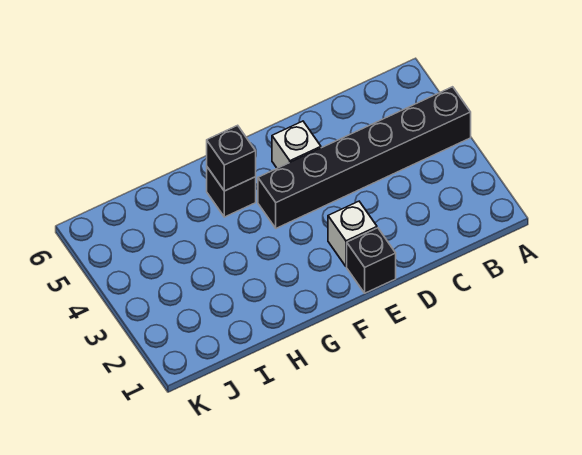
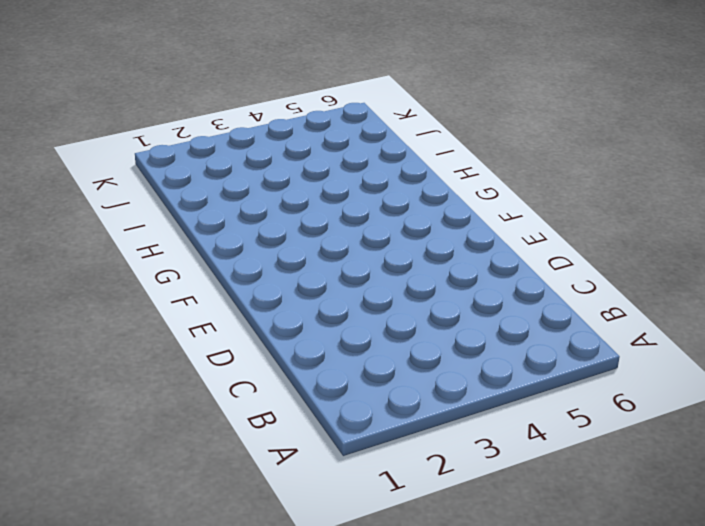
none -> black 1x6 brick [258,87,471,228]
none -> black 1x1 brick [347,228,396,293]

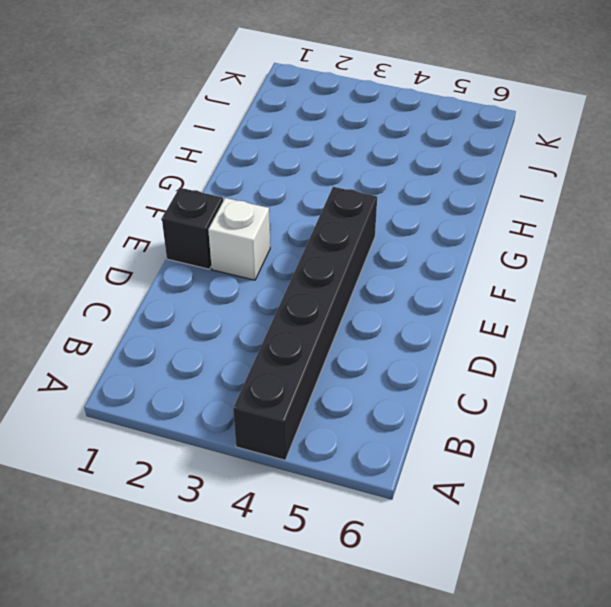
none -> white 1x1 brick [272,121,321,168]
none -> black 1x1 brick [207,167,256,217]

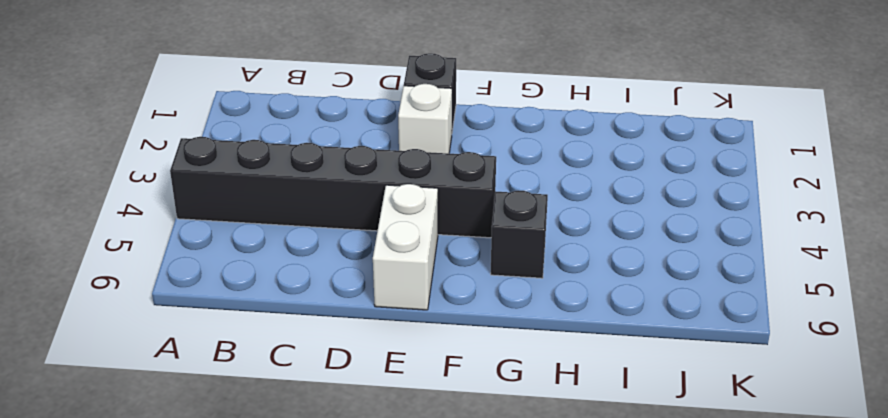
white 1x2 brick [373,184,438,310] -> white 1x1 brick [272,121,321,168]
none -> black 1x1 brick [207,125,256,191]

